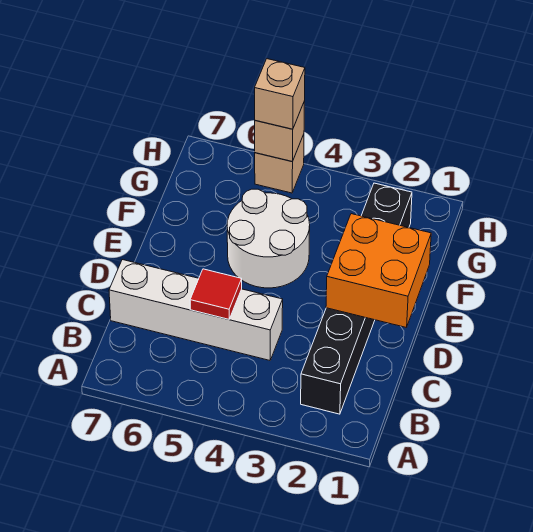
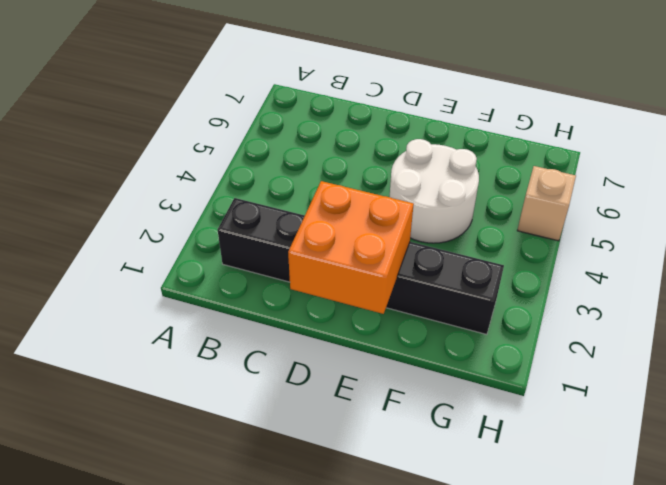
none -> white 1x4 brick [109,260,283,360]
none -> red 1x1 tile [190,269,242,319]

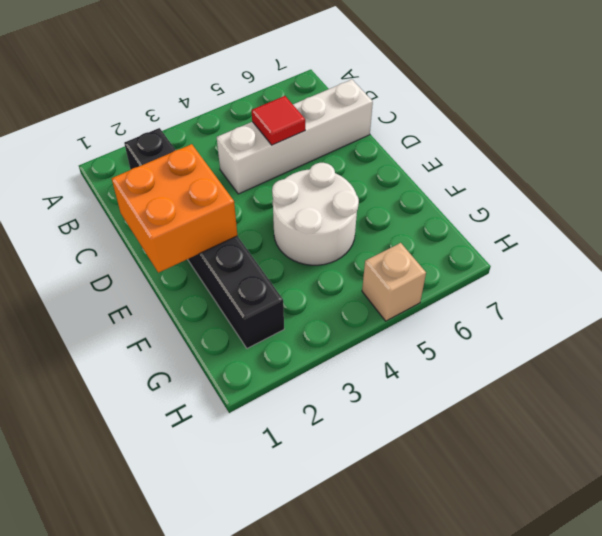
none -> tan 1x1 brick [255,101,305,162]
none -> tan 1x1 brick [255,59,305,129]

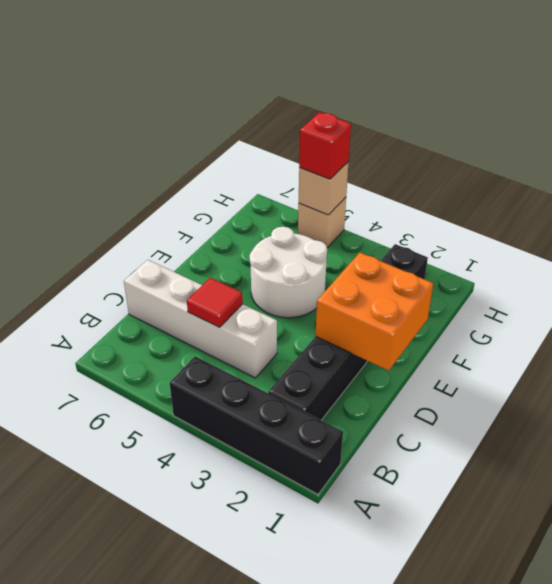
black 1x4 brick [170,356,343,494] -> none
red 1x1 brick [299,112,351,179] -> tan 1x1 brick [255,59,305,129]

